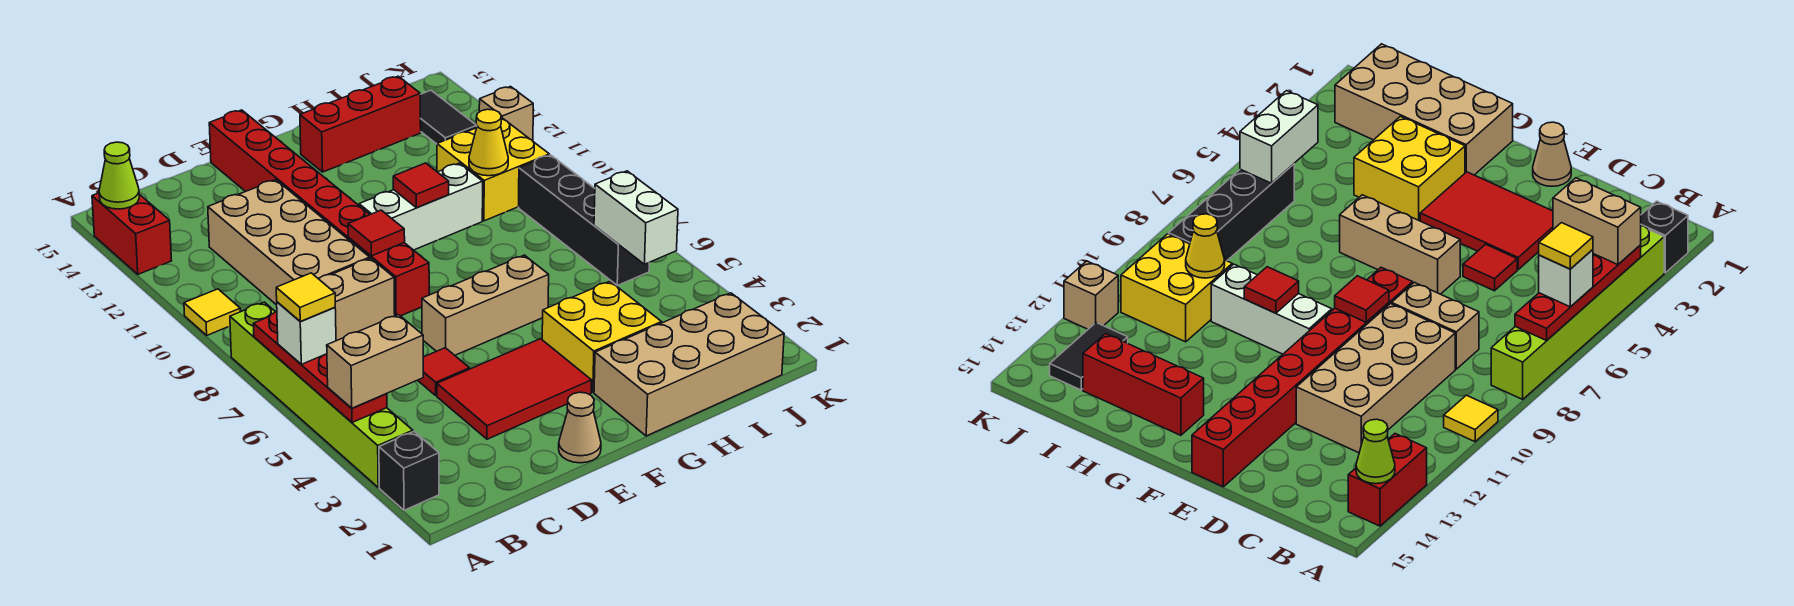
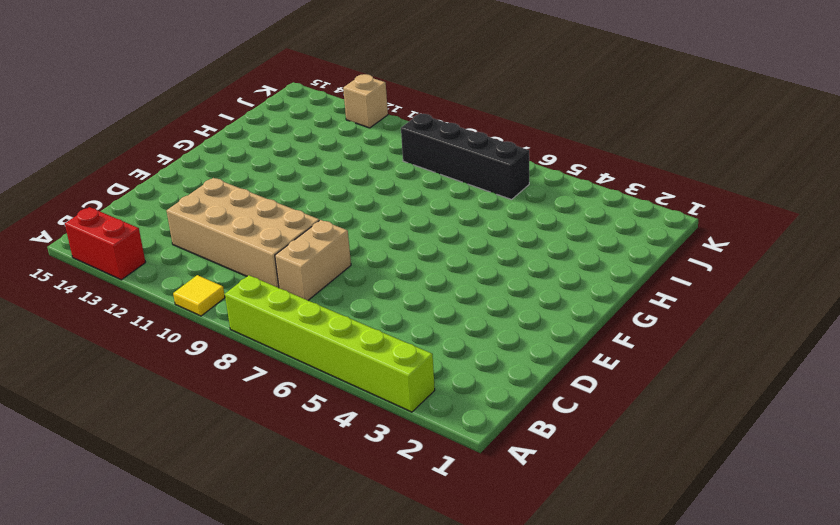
none -> black 1x1 brick [379,432,439,510]
none -> red 2x3 tile [437,339,591,439]
none -> red 1x1 tile [418,348,469,396]

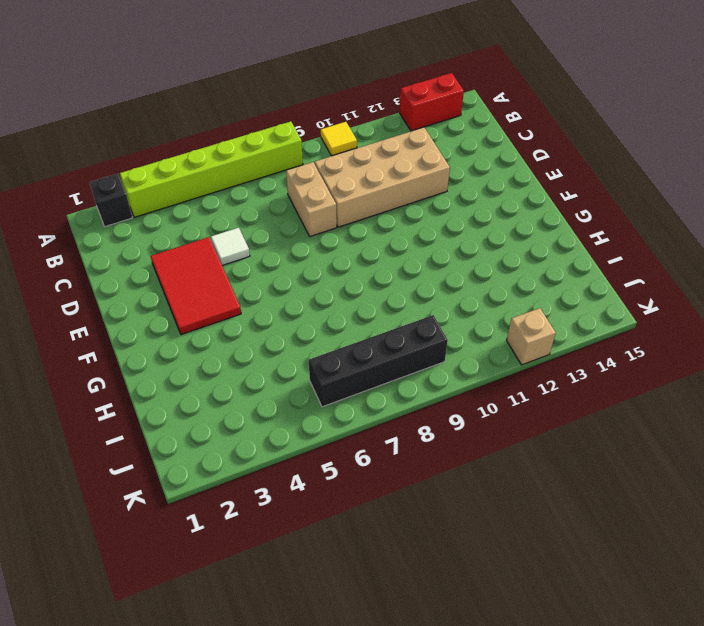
white 1x1 tile [211,228,250,265] -> red 1x1 tile [418,348,469,396]
none -> tan 1x1 cone [559,392,601,463]
none -> tan 1x3 brick [422,255,549,355]
none -> red 1x8 brick [209,110,429,316]

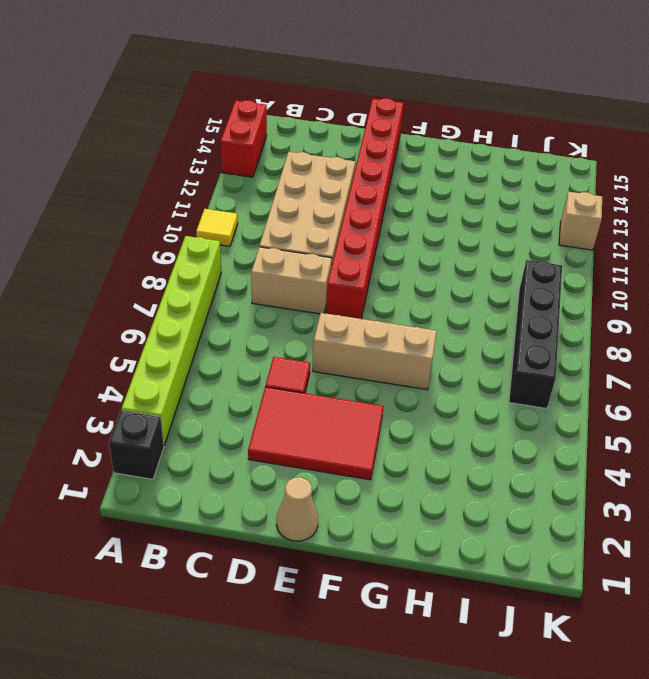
none -> white 1x3 brick [359,163,483,250]
none -> tan 2x4 brick [594,293,784,436]
none -> yellow 2x2 brick [542,281,662,392]

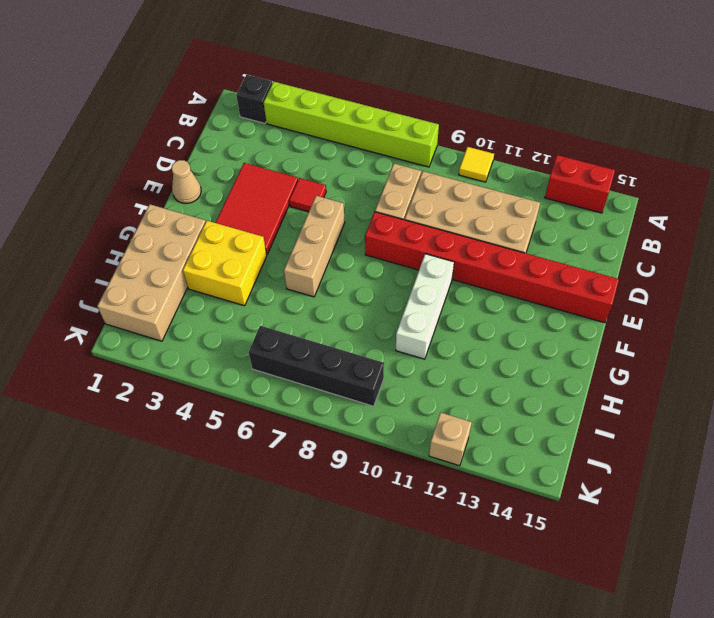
none -> red 1x3 brick [300,76,421,172]
none -> yellow 2x2 brick [437,118,549,221]
none -> black 1x2 tile [420,90,477,144]

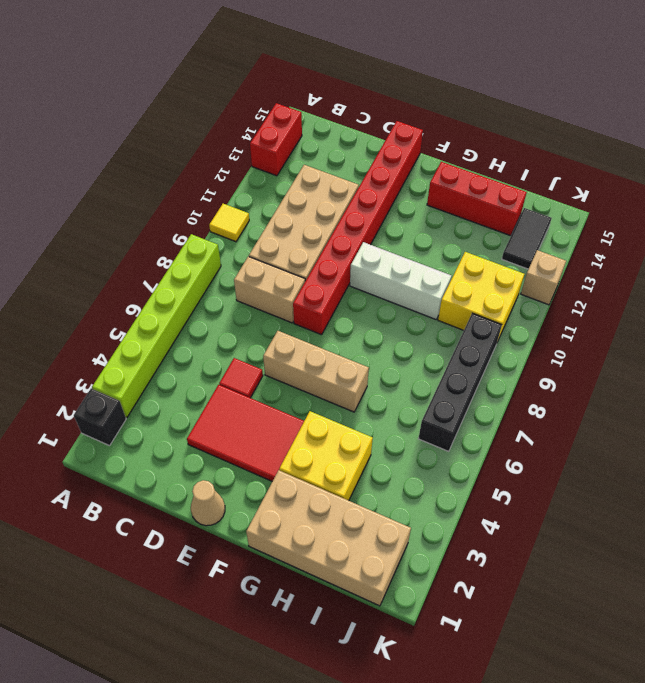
none -> red 1x4 plate [254,312,387,423]
none -> lime 1x1 cone [99,142,139,209]
none -> red 1x1 tile [348,210,405,256]

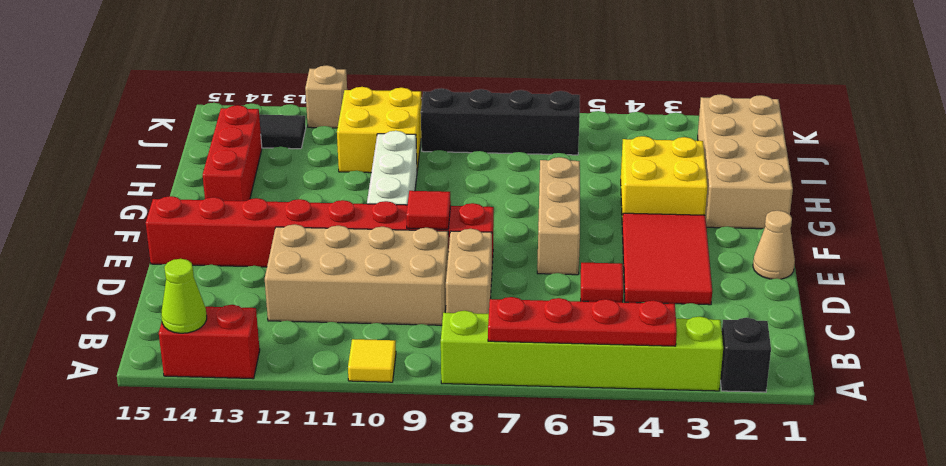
none -> red 1x1 tile [393,163,449,208]
none -> yellow 1x1 cone [469,109,508,176]
none -> white 1x2 brick [594,171,678,264]

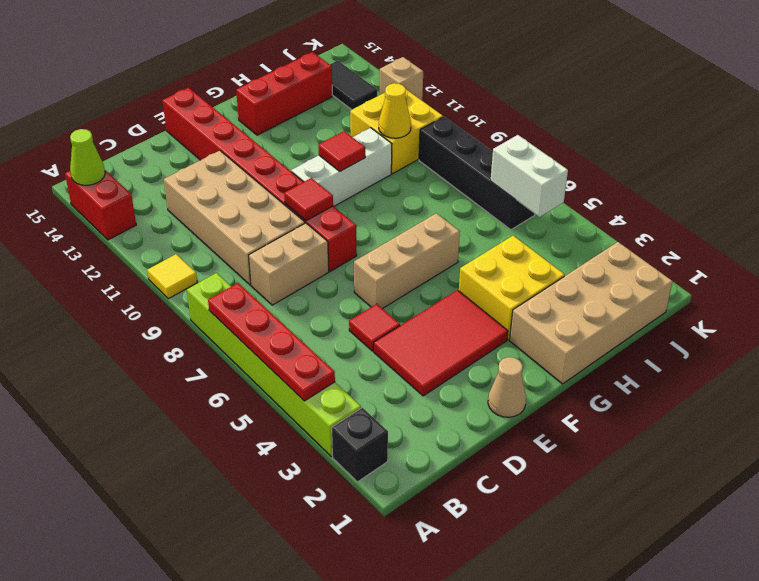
none -> tan 1x2 brick [327,315,423,408]
none -> white 1x1 brick [277,302,336,364]
none -> yellow 1x1 tile [276,273,335,321]

